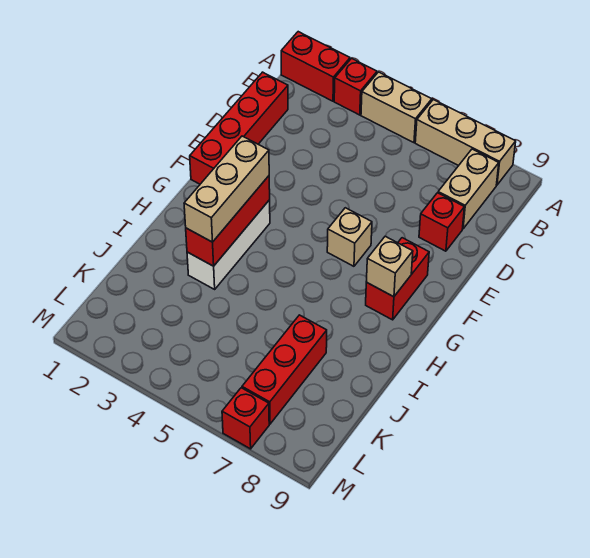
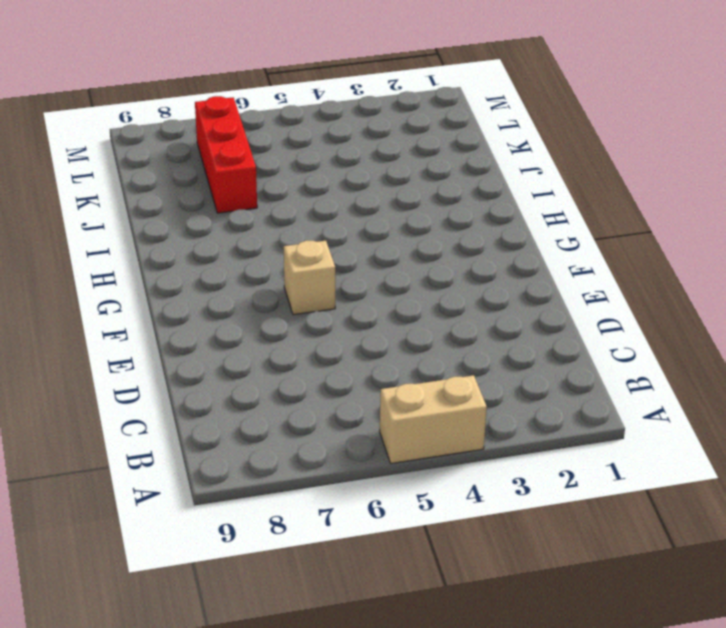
none -> red 1x2 brick [281,32,350,101]
none -> red 1x1 brick [334,58,377,115]
none -> tan 1x3 brick [415,100,516,185]

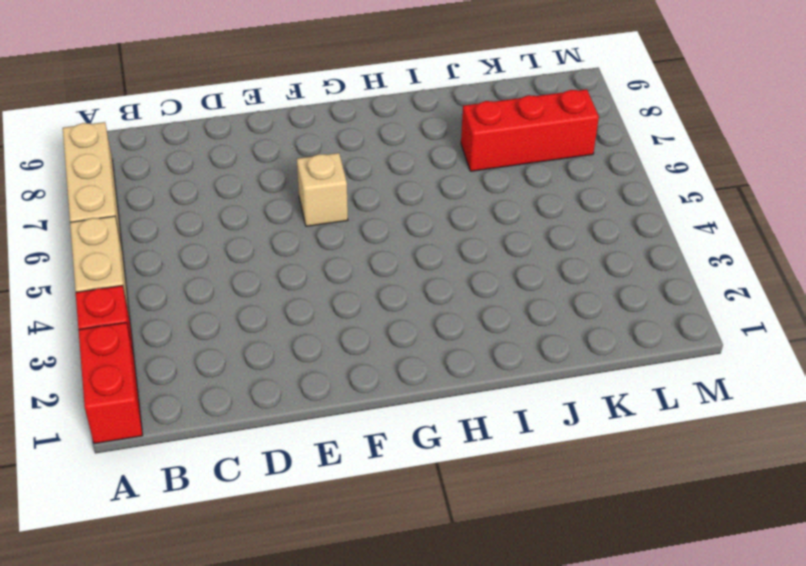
none -> tan 1x2 brick [438,149,499,229]
none -> red 1x4 brick [190,72,288,184]
none -> red 1x1 brick [419,193,464,251]

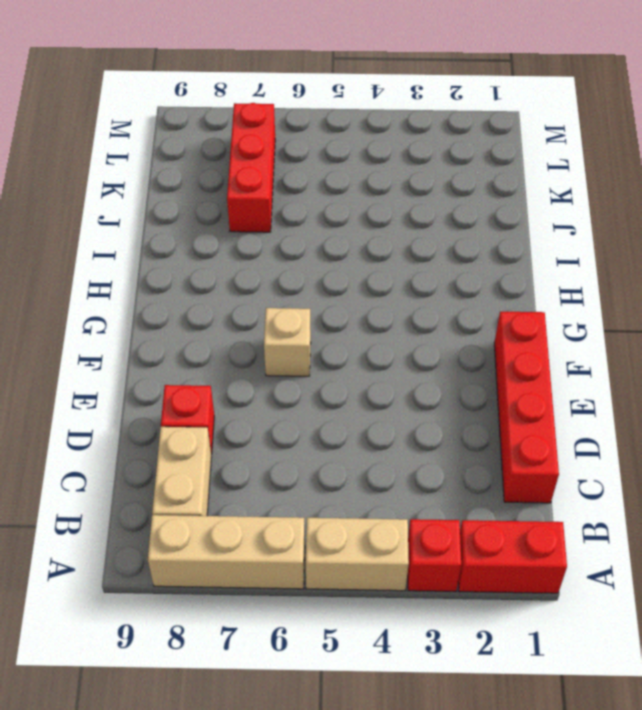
none -> red 1x2 brick [366,238,429,320]
none -> white 1x3 brick [187,200,270,289]
none -> red 1x1 brick [222,388,269,449]

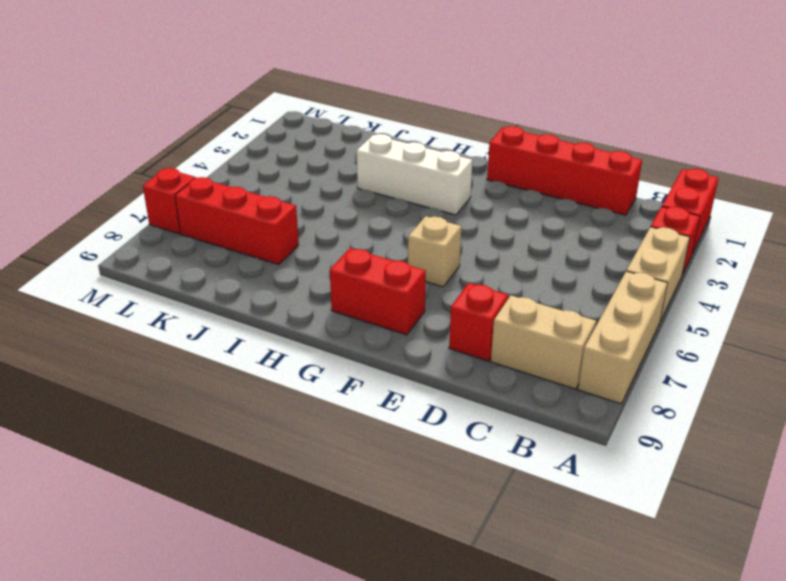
none -> red 1x3 brick [186,176,270,266]
none -> tan 1x1 brick [366,236,413,297]
none -> tan 1x3 brick [184,136,269,242]

